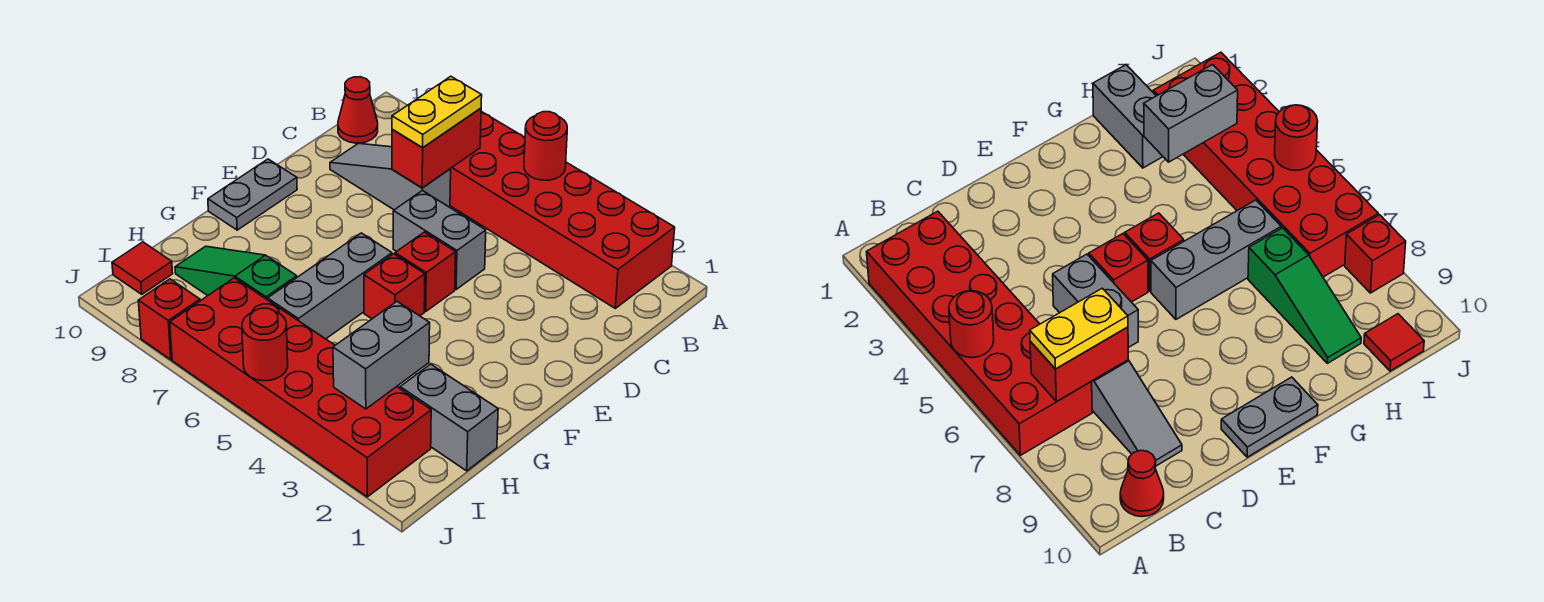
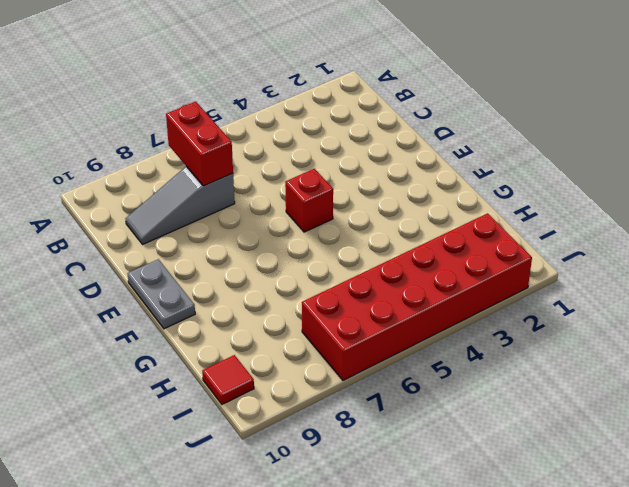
none -> red 2x6 brick [450,111,675,308]
none -> red 1x1 cone [338,77,378,143]
none -> grey 1x2 brick [393,191,486,289]

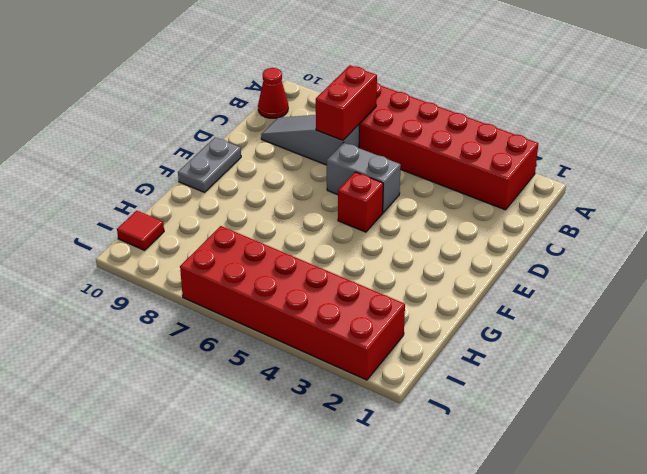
none -> red 1x1 brick [364,254,425,319]
none -> grey 1x3 brick [268,233,392,339]
none -> grey 1x2 brick [400,364,498,471]

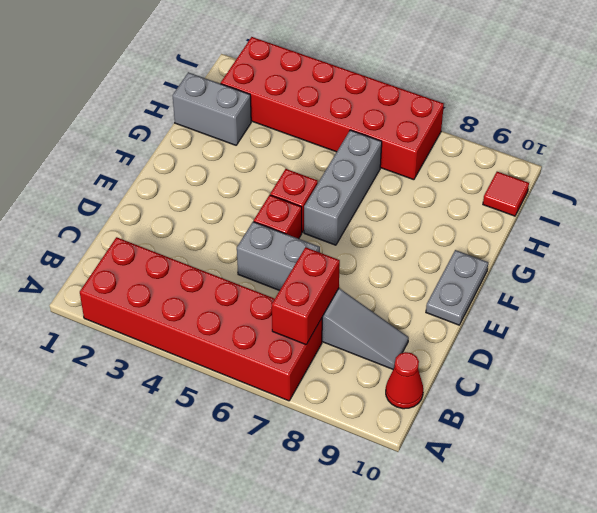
none -> green 1x3 slope [175,246,297,300]
none -> red 1x1 brick [138,279,200,360]
none -> red 1x1 round brick [524,112,567,180]

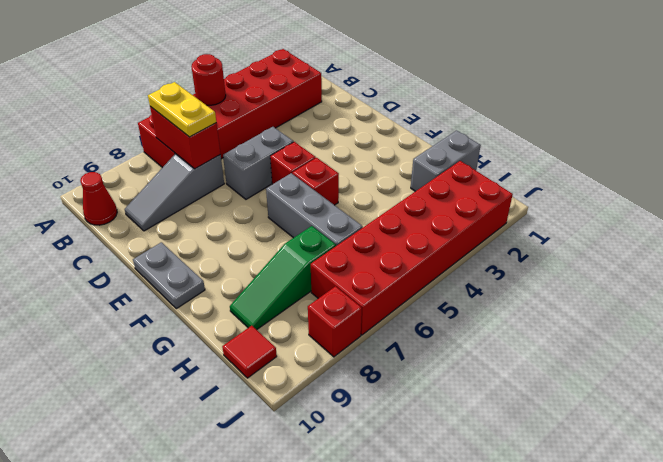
none -> grey 1x2 brick [333,301,430,409]
none -> red 1x1 round brick [242,308,288,381]

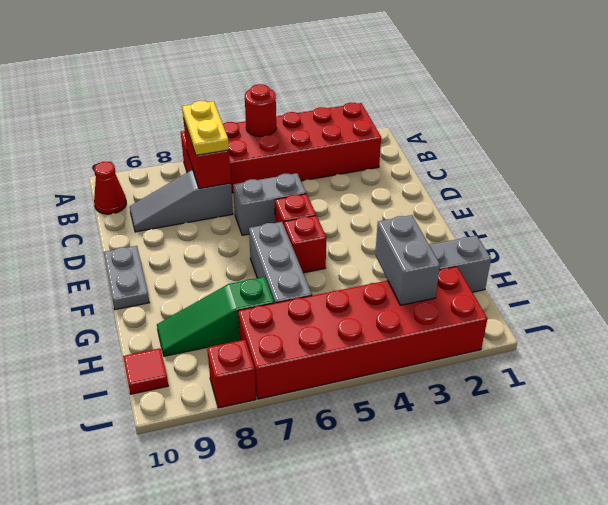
none -> red 1x1 round brick [242,308,288,381]

